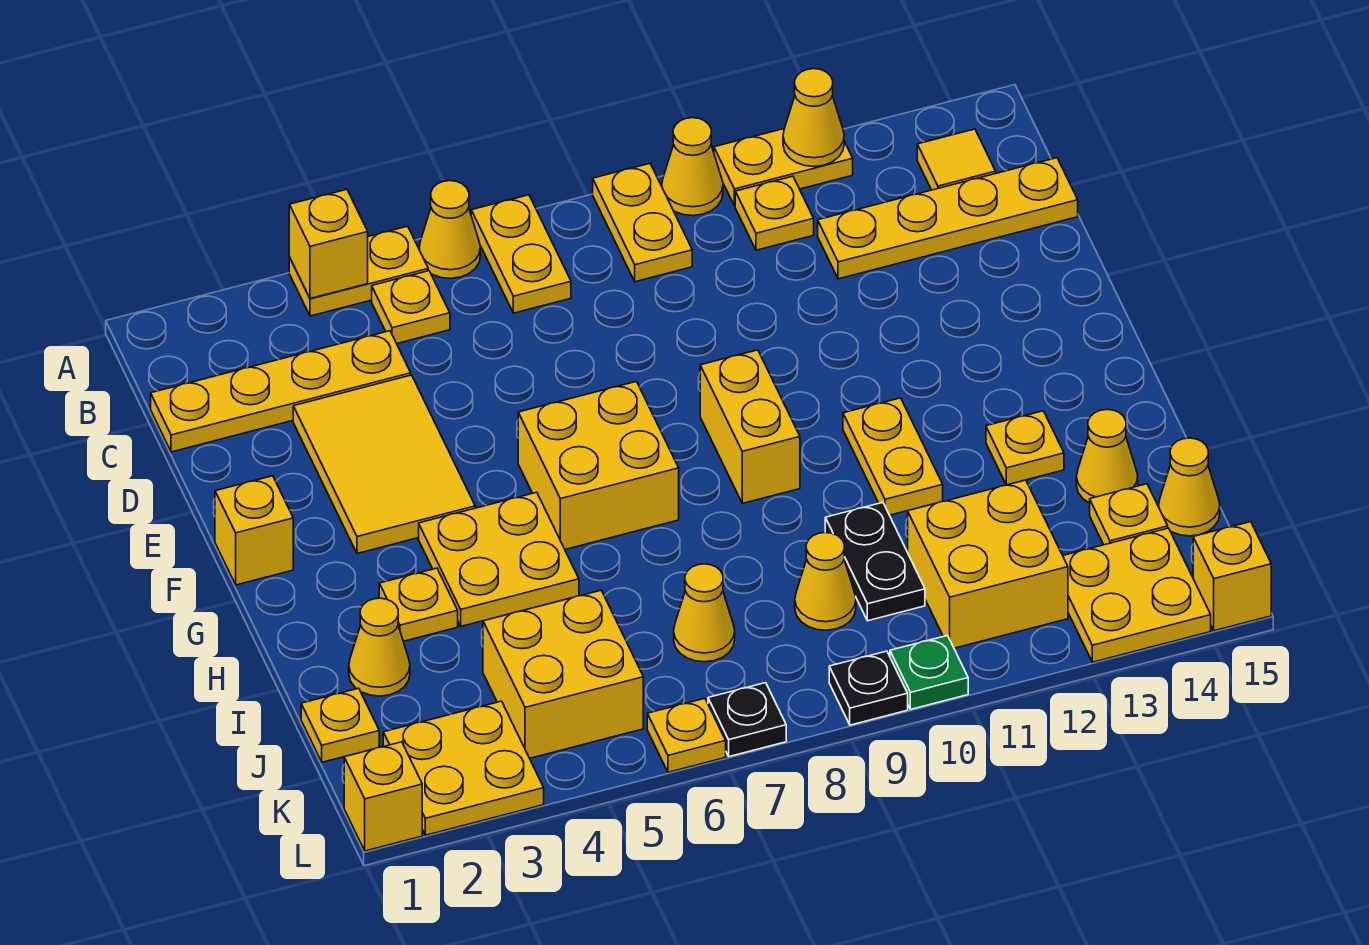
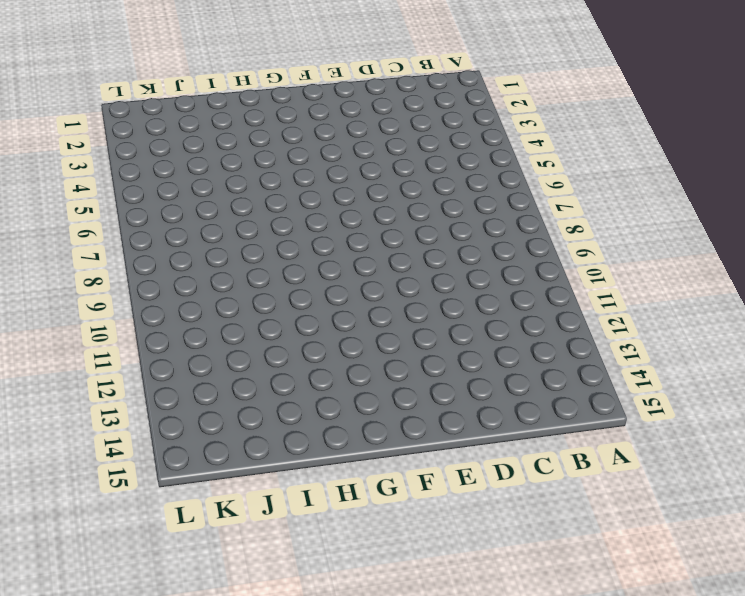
none -> yellow 1x2 plate [289,226,428,316]
none -> yellow 1x1 cone [419,181,480,279]
none -> yellow 1x2 plate [471,195,571,313]
none -> yellow 1x2 plate [593,164,692,282]

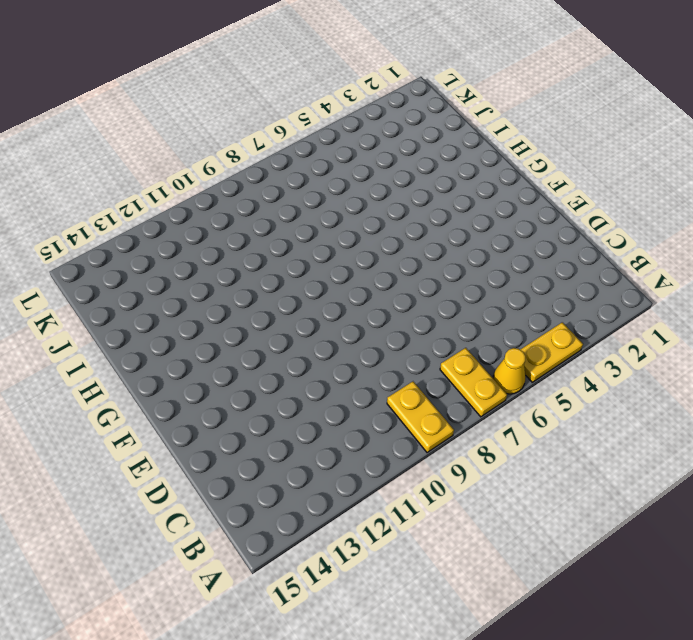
none -> yellow 1x1 cone [662,118,723,216]
none -> yellow 1x2 plate [714,129,853,206]
none -> yellow 1x1 plate [372,271,450,344]
none -> yellow 1x1 plate [735,176,814,250]

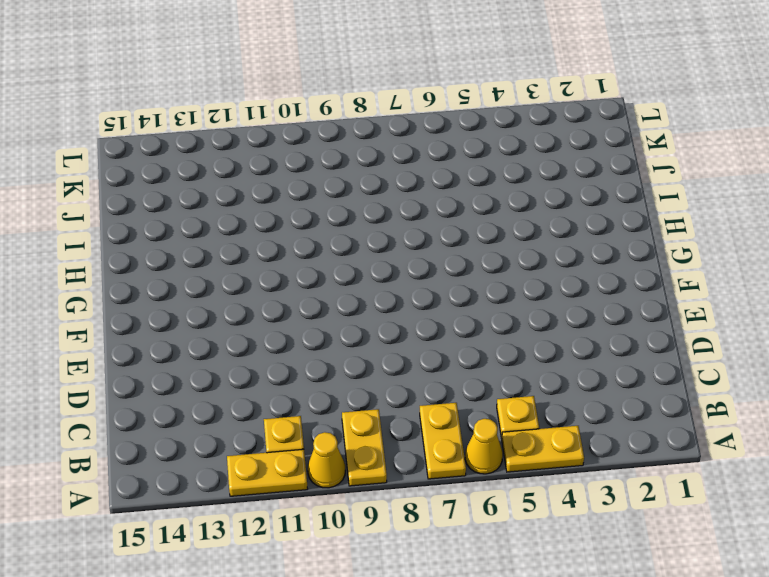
none -> yellow 1x1 tile [917,129,996,190]
none -> yellow 1x4 plate [151,331,411,452]
none -> yellow 1x4 plate [818,158,1078,279]
none -> yellow 2x3 tile [293,375,475,553]

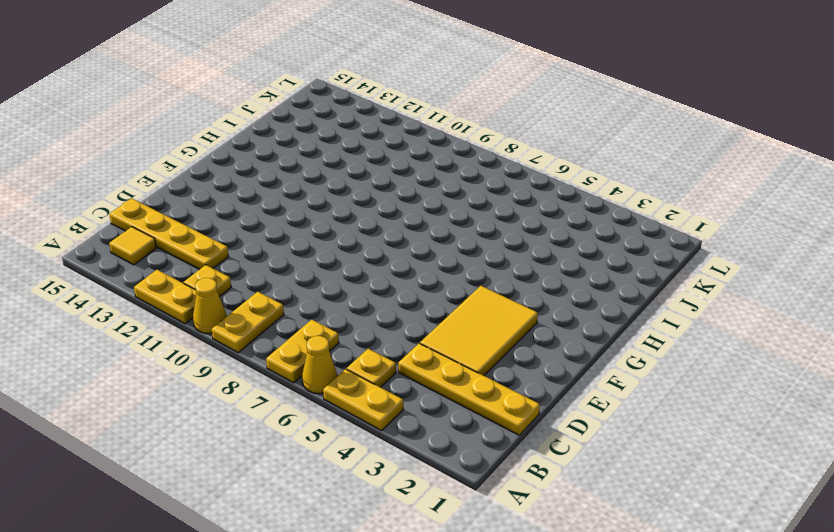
none -> yellow 1x1 brick [215,476,293,585]
none -> yellow 2x2 brick [518,382,679,549]
none -> yellow 1x2 brick [700,350,800,503]
none -> yellow 2x2 plate [419,492,579,626]

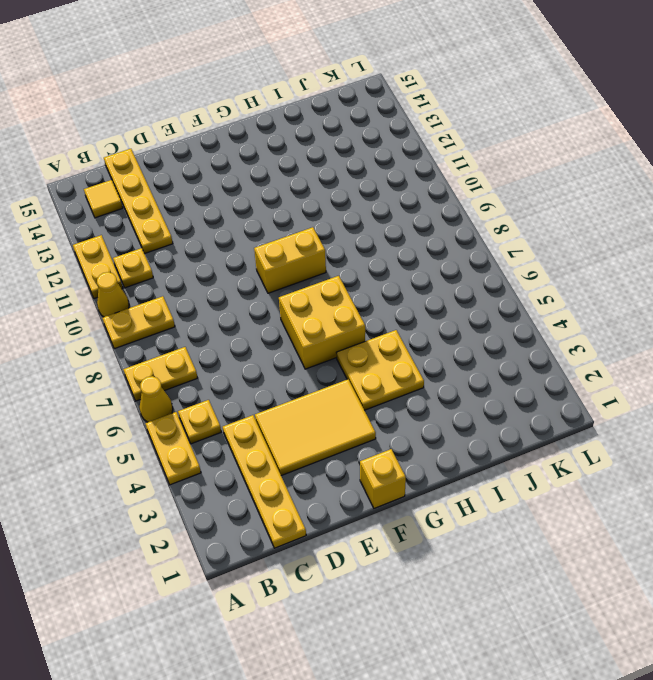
none -> yellow 1x2 plate [843,398,943,515]
none -> yellow 1x1 plate [379,568,458,641]
none -> yellow 1x1 plate [986,411,1064,485]
none -> yellow 1x1 cone [349,598,410,696]

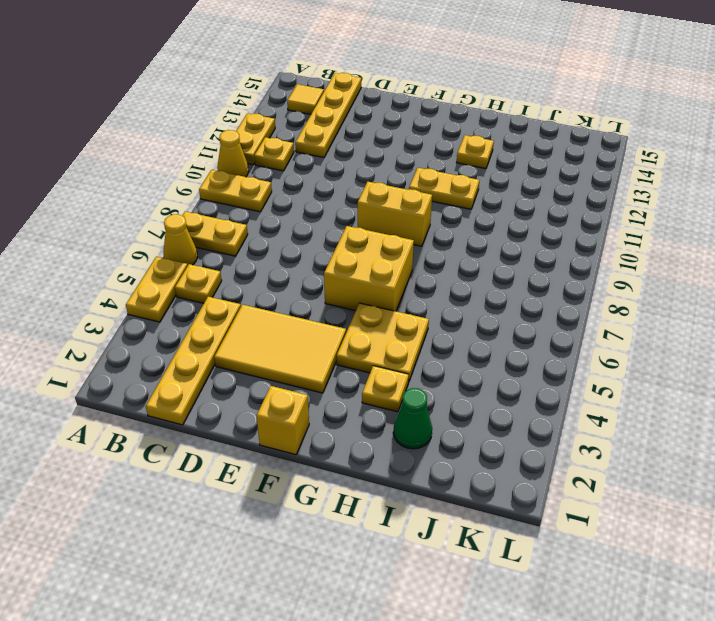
green 1x1 cone [393,388,432,449] -> yellow 1x1 cone [349,598,410,696]
none -> black 1x2 plate [825,502,925,621]
none -> yellow 1x1 cone [1076,409,1138,503]
none -> yellow 1x1 plate [301,688,379,762]
none -> yellow 2x2 brick [483,590,643,758]

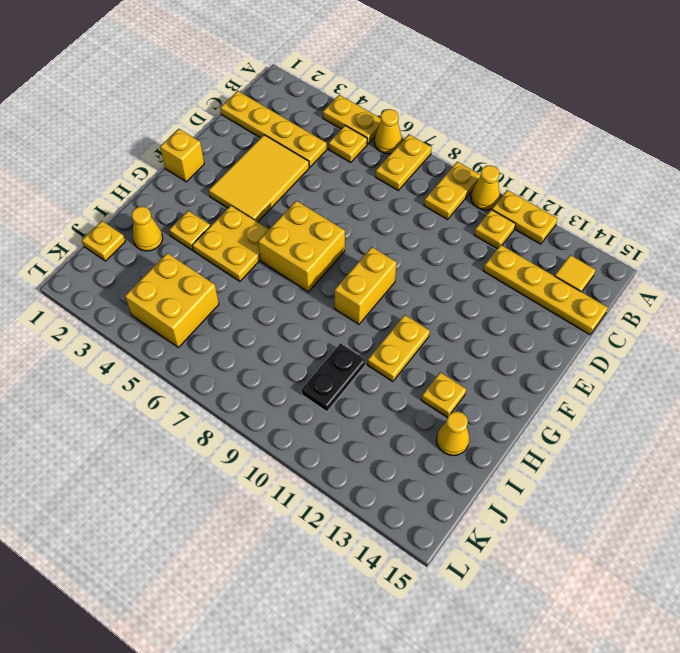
none -> yellow 1x1 cone [674,564,735,662]
none -> yellow 1x1 cone [795,532,856,630]
none -> yellow 2x2 brick [908,480,1068,648]
none -> yellow 1x1 plate [1090,484,1168,545]

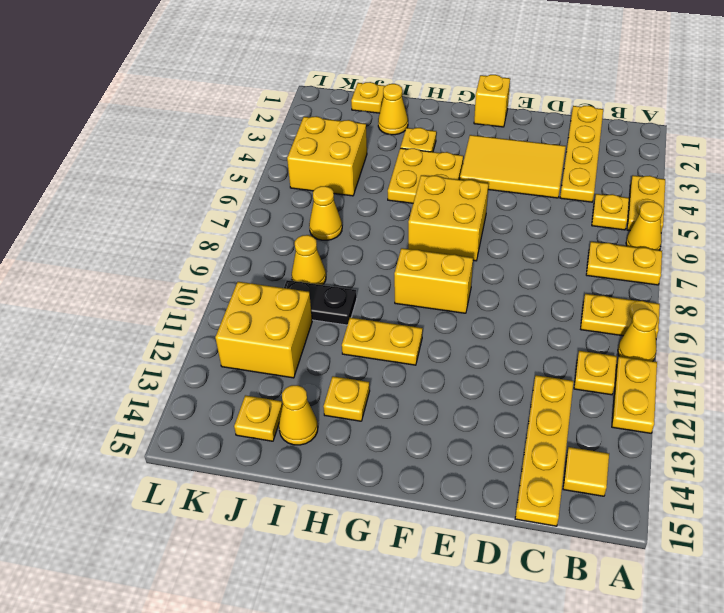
none -> yellow 1x1 cone [1159,438,1220,536]
none -> yellow 2x2 plate [383,701,544,835]
none -> yellow 2x2 plate [1063,528,1211,662]
none -> yellow 1x1 brick [344,742,422,851]

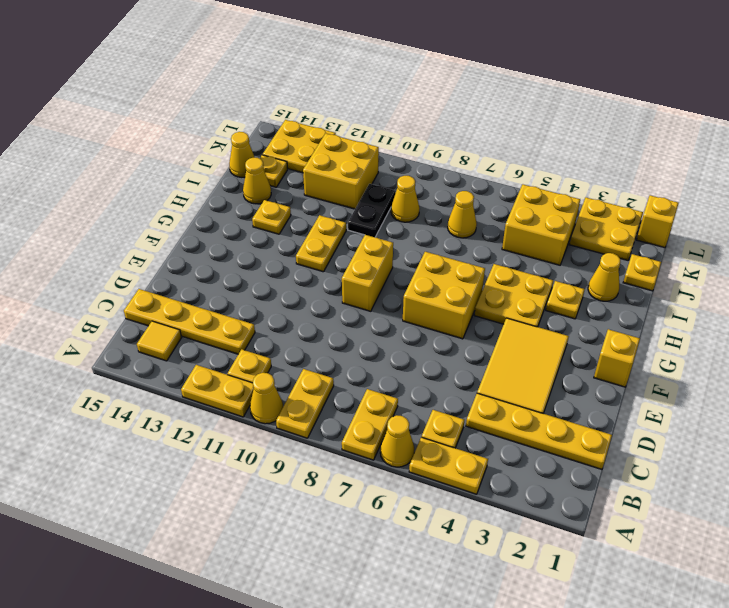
none -> yellow 1x1 plate [647,698,726,772]
none -> black 1x1 plate [708,683,786,757]
none -> black 1x1 plate [829,651,908,725]
none -> green 1x1 plate [890,635,968,709]

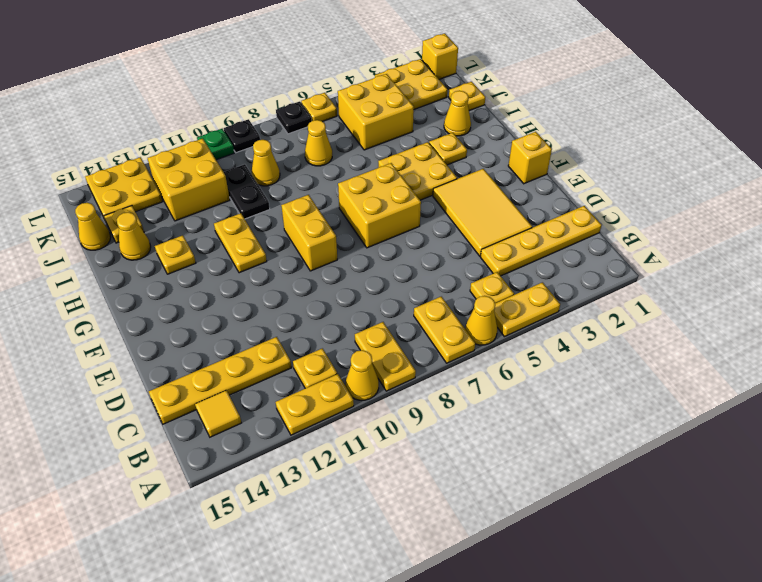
none -> yellow 1x1 brick [1193,522,1271,631]
none -> yellow 1x1 brick [289,189,368,299]
none -> yellow 1x1 cone [783,69,844,167]

